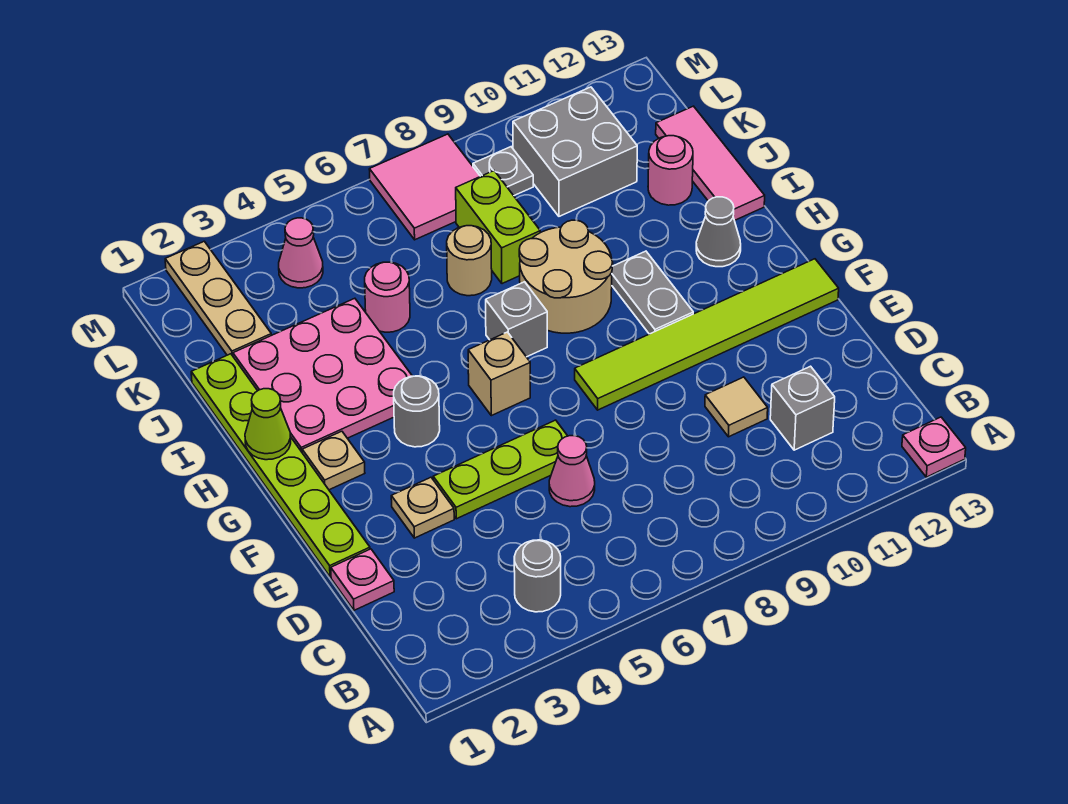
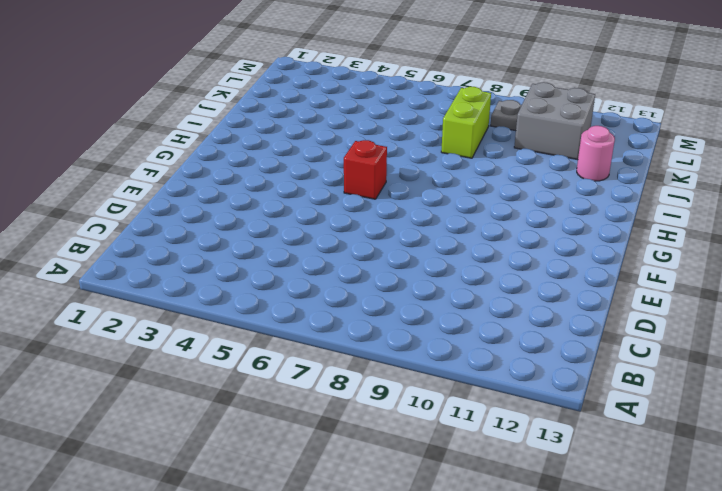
red 1x1 brick [344,140,387,199] -> tan 1x1 brick [468,332,530,416]
none -> pink 1x1 plate [902,417,966,477]
none -> grey 1x1 round brick [514,540,561,612]
none -> grey 1x1 brick [770,366,835,450]

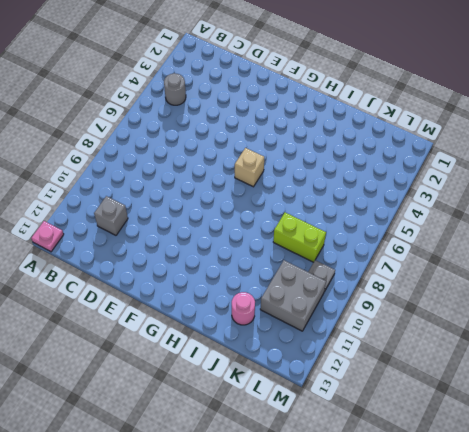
none -> pink 1x1 plate [331,549,394,610]
none -> pink 1x1 cone [549,436,595,507]
none -> tan 1x1 tile [705,377,768,437]

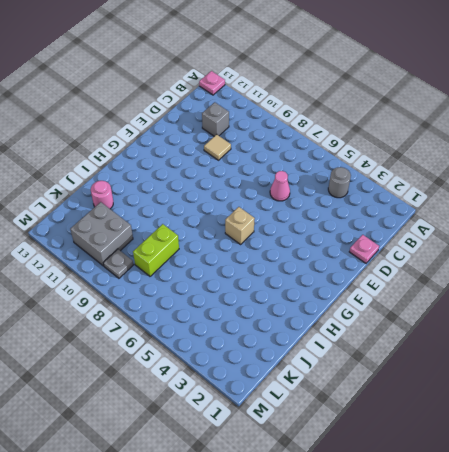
none -> lime 1x6 plate [191,354,370,577]
none -> tan 1x1 plate [391,477,454,538]
none -> lime 1x3 plate [433,420,567,519]

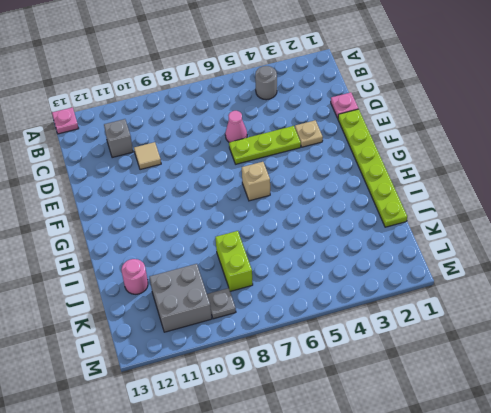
none -> lime 1x6 tile [575,259,839,410]
none -> tan 1x1 plate [302,431,365,490]
none -> grey 1x1 round brick [394,376,440,447]

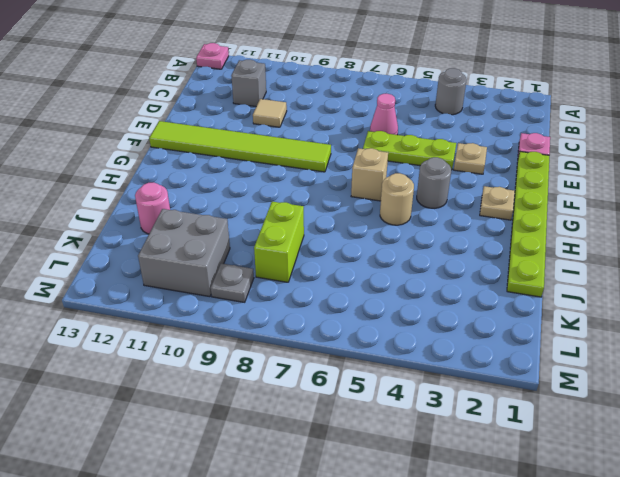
tan 1x1 round brick [380,173,414,225] -> tan 1x1 round brick moved to [447,226,492,296]
none -> grey 1x2 plate [612,251,693,334]
none -> pink 3x3 plate [233,298,412,452]
none -> grey 1x1 brick [486,282,547,357]

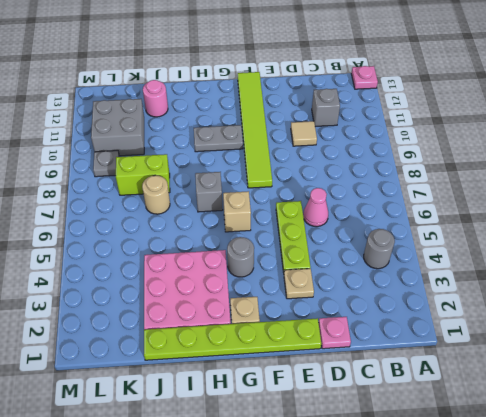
none -> tan 2x2 round brick [519,220,613,333]
none -> grey 1x1 cone [696,197,741,267]
none -> pink 1x3 tile [656,106,765,220]

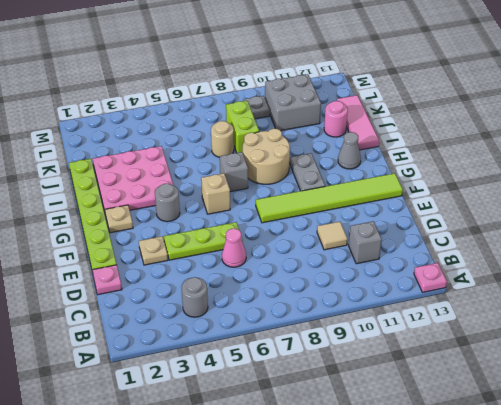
none -> pink 1x1 round brick [365,262,410,332]
none -> tan 1x3 plate [165,241,271,356]
none -> pink 1x1 cone [279,218,323,288]

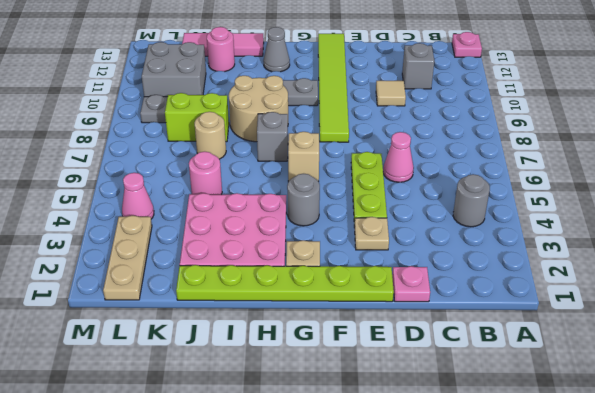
tan 1x3 plate [103,216,152,300] -> tan 1x3 plate turned to [165,241,271,356]
none -> pink 2x2 tile [369,134,480,240]
none -> lime 1x1 cone [245,389,291,460]

